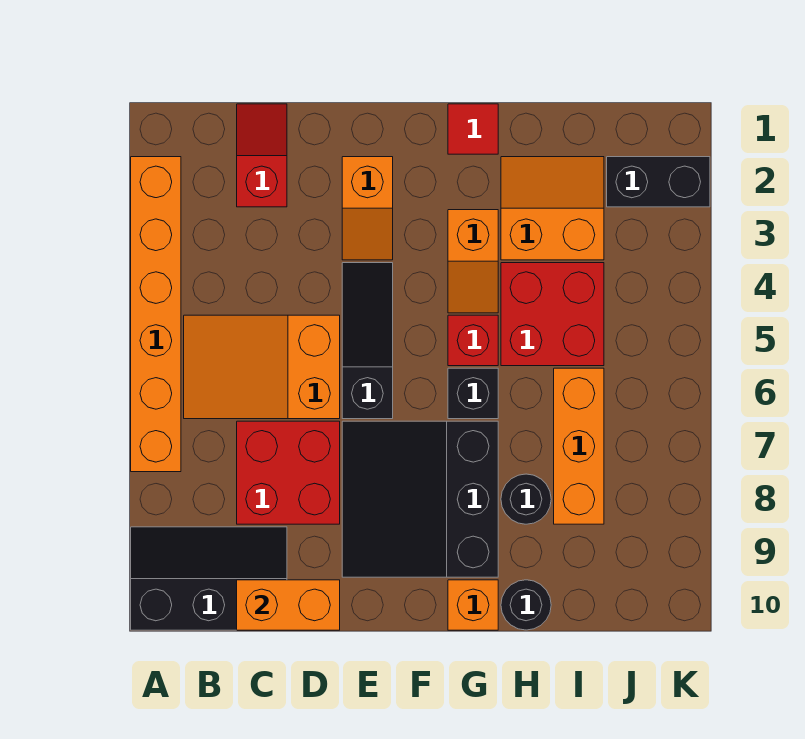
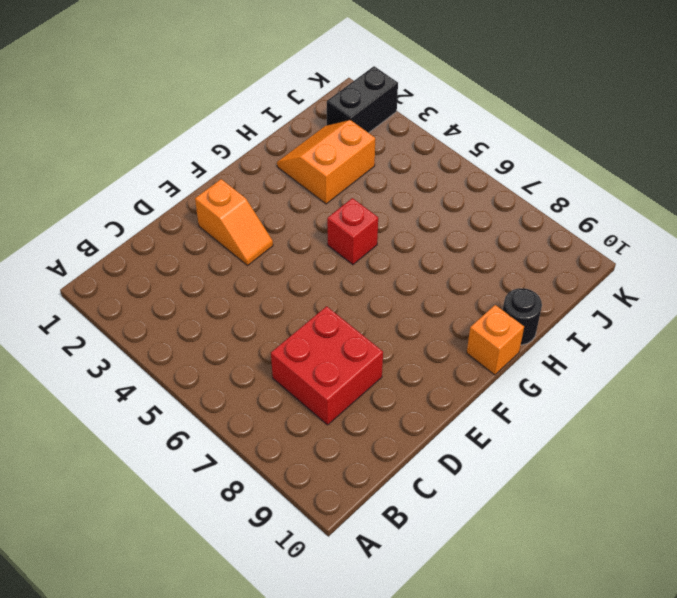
none -> orange 1x6 brick [131,157,181,472]
none -> black 2x3 slope [131,527,287,630]
none -> orange 2x3 slope [184,315,340,419]

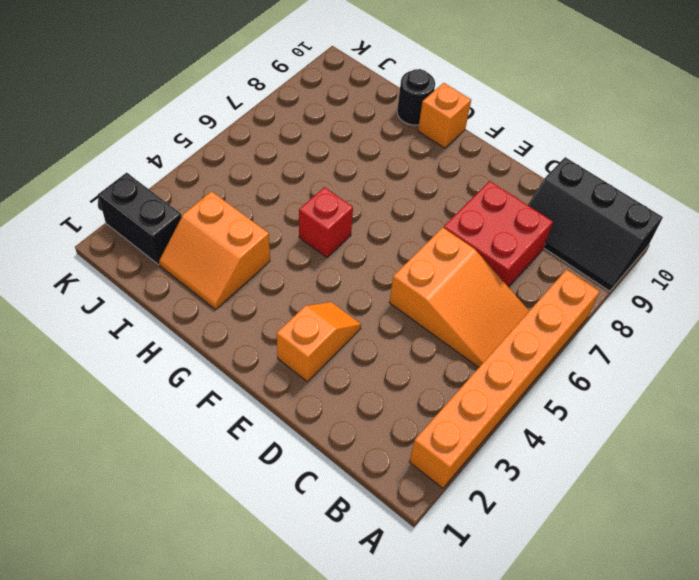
none -> red 1x2 slope [237,104,287,207]
none -> black 1x3 slope [342,263,393,419]
none -> black 3x3 slope [342,421,498,577]

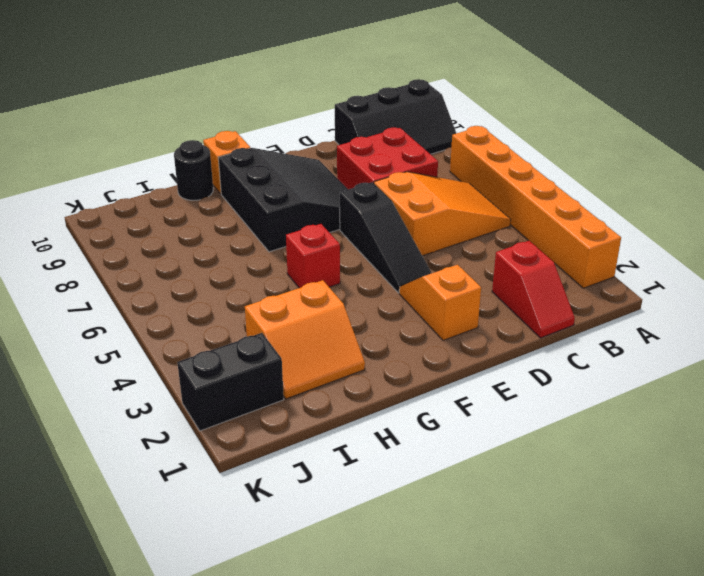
none -> red 1x1 tile [448,104,498,154]
none -> orange 1x2 slope [448,210,498,313]
none -> black 1x1 brick [448,368,498,419]

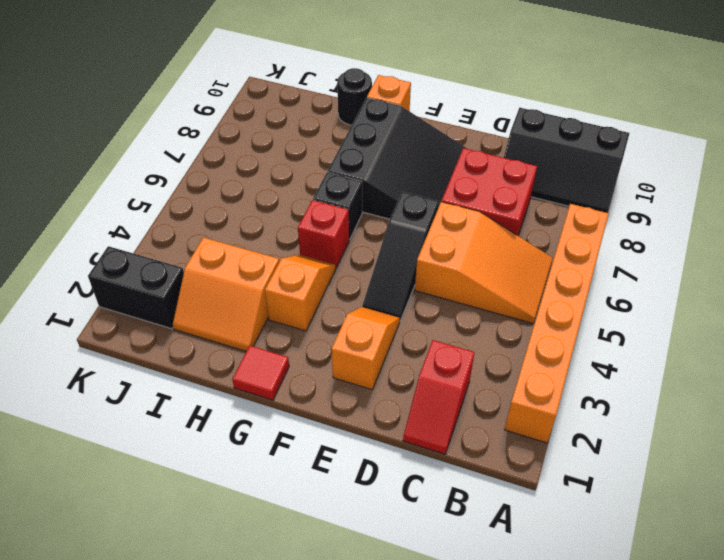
none -> red 2x2 brick [501,263,604,366]
none -> black 1x1 round brick [501,474,551,524]
none -> orange 1x3 brick [554,368,604,524]

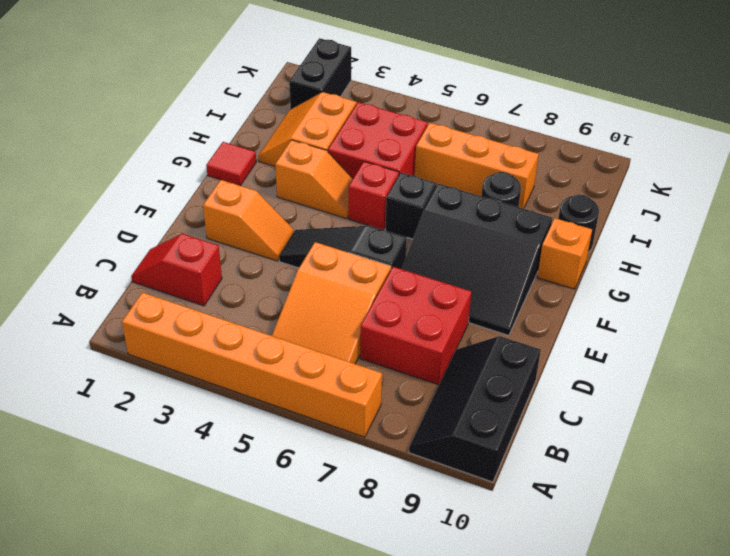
none -> orange 1x2 brick [237,580,340,630]

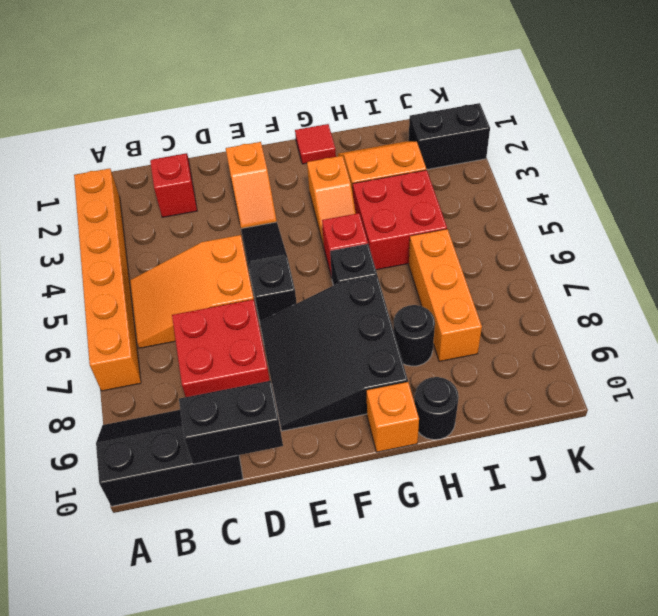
black 1x2 brick [179,381,283,464] -> orange 1x2 brick [237,580,340,630]

